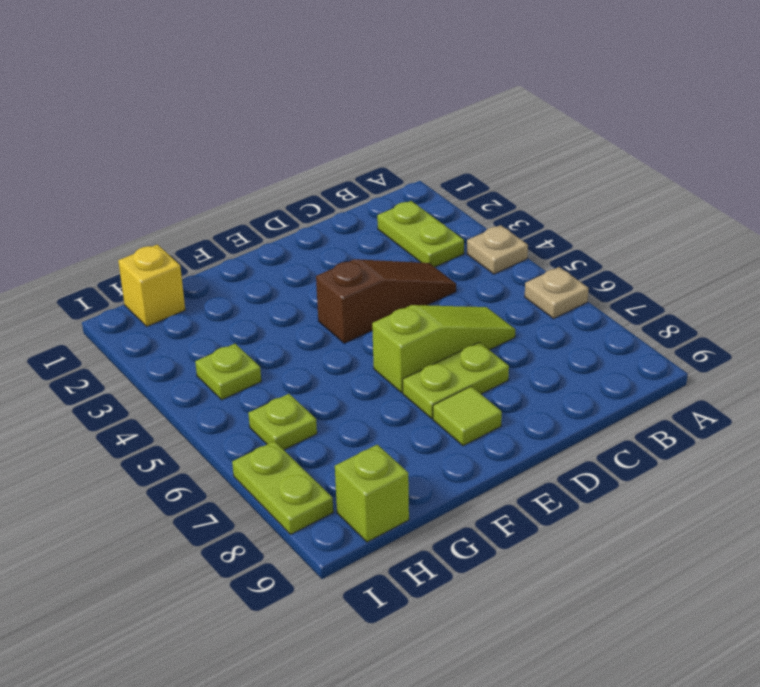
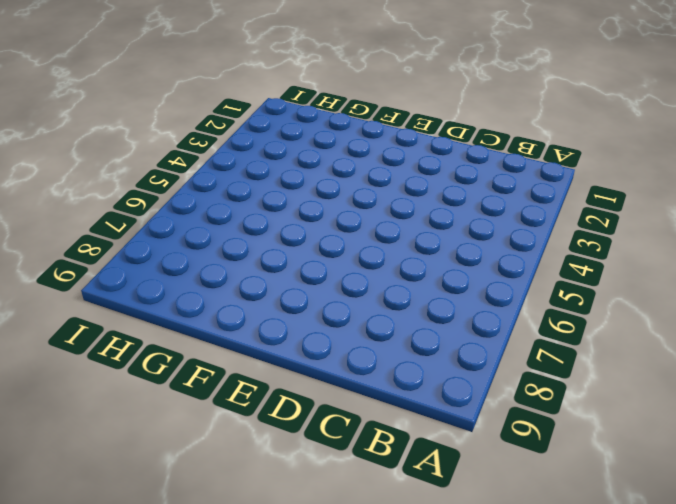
none -> tan 1x1 plate [467,225,528,274]
none -> tan 1x1 plate [525,267,588,319]
none -> lime 1x2 plate [377,201,464,267]

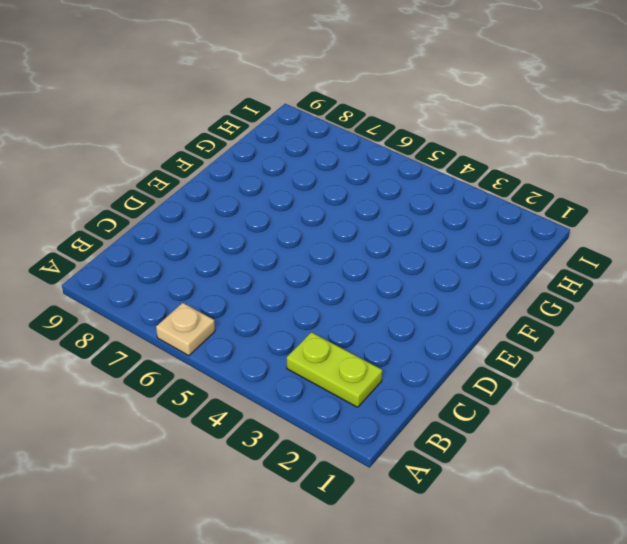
none -> tan 1x1 plate [467,225,528,274]
none -> brown 1x3 slope [316,259,456,343]
none -> lime 1x3 slope [372,305,515,393]

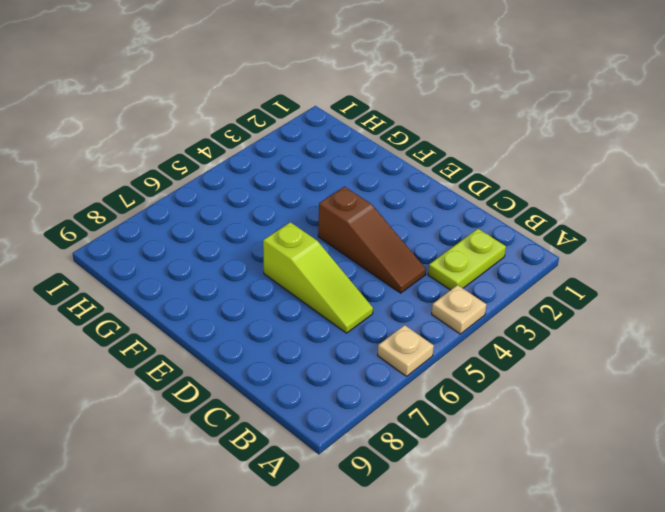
none -> lime 1x2 plate [403,342,509,419]
none -> lime 1x1 tile [433,386,502,446]
none -> yellow 1x1 brick [118,244,185,326]

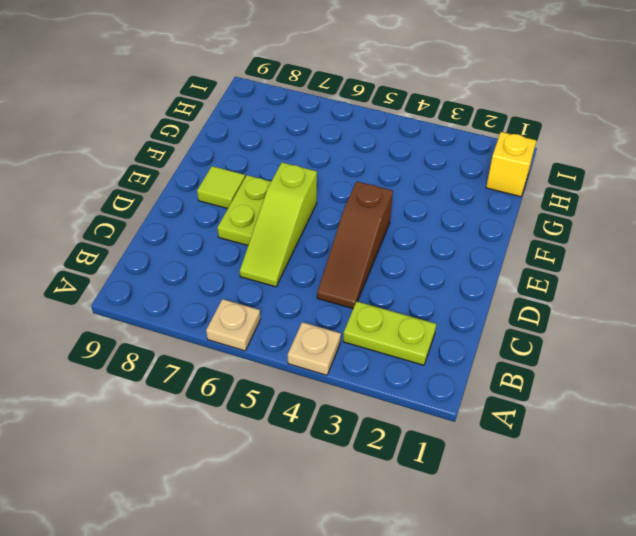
none -> lime 1x1 plate [195,344,261,400]
none -> lime 1x1 plate [248,394,317,450]
none -> lime 1x1 brick [335,445,409,542]

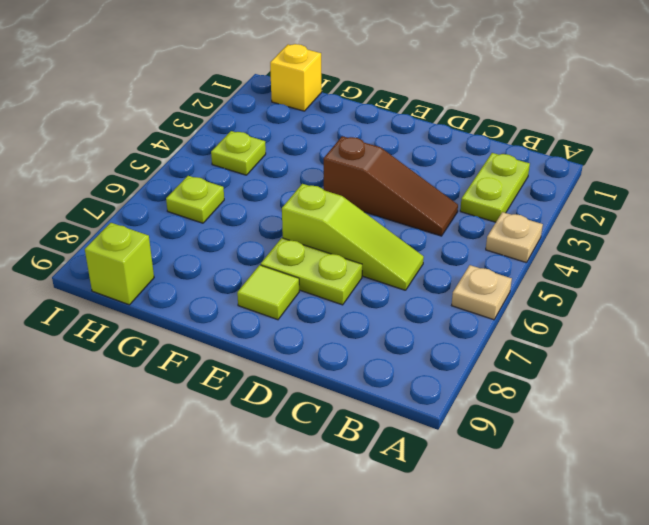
none -> lime 1x2 plate [232,441,333,534]

